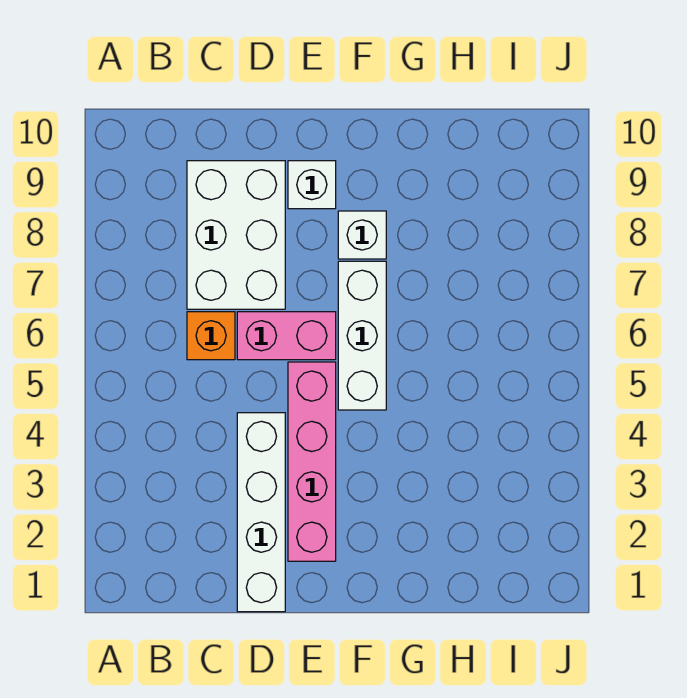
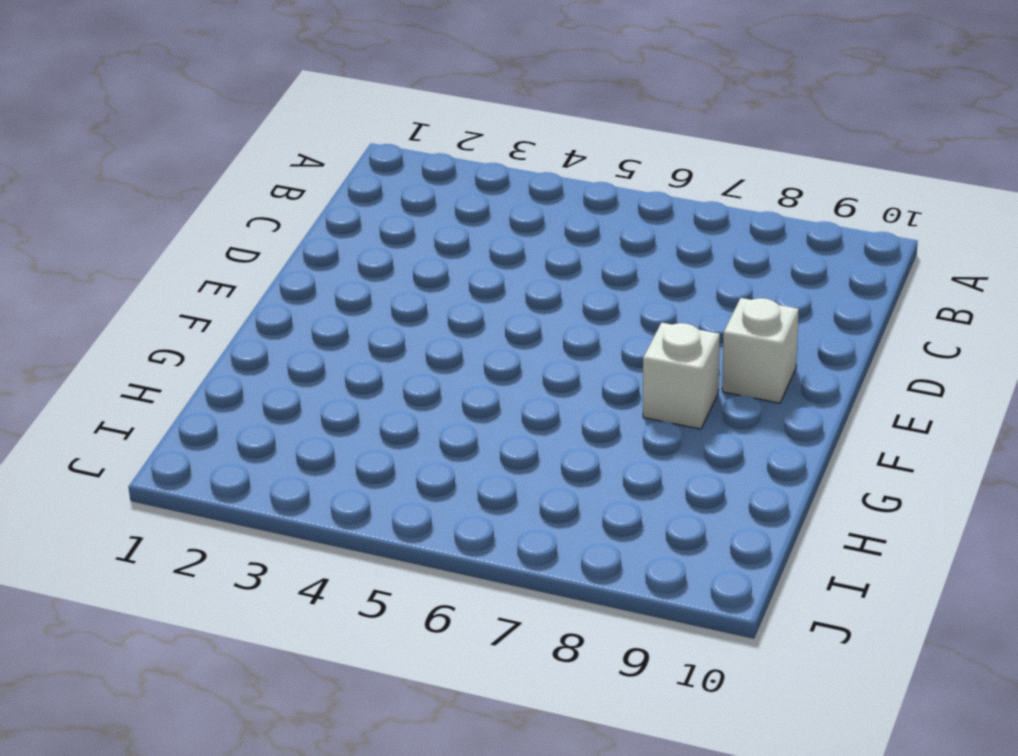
none -> orange 1x1 brick [187,312,235,360]
none -> white 2x3 brick [187,161,285,309]

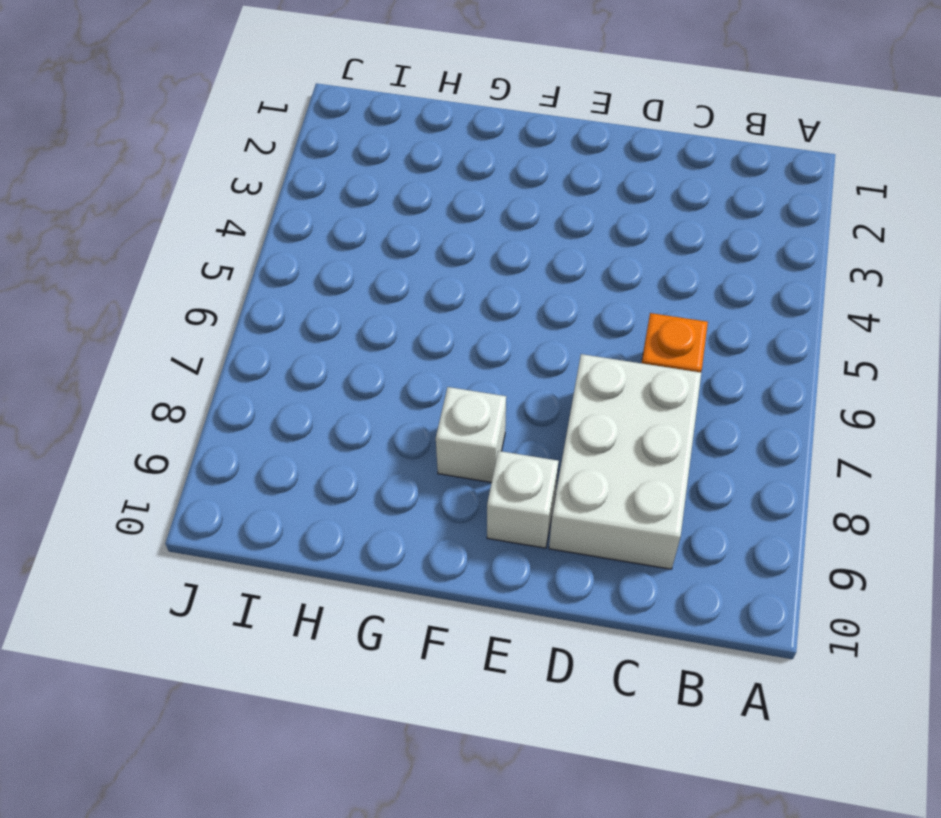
none -> white 1x4 brick [237,413,285,612]
none -> pink 1x2 brick [237,312,336,360]

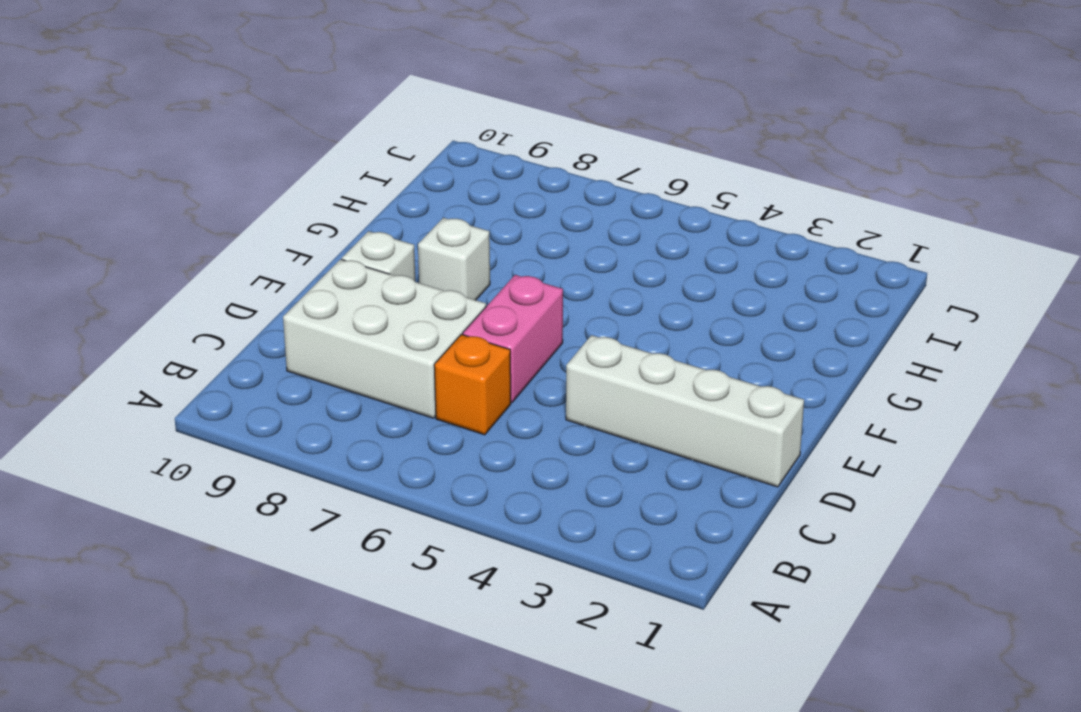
none -> pink 1x4 brick [288,362,336,561]
none -> white 1x3 brick [338,261,386,410]

